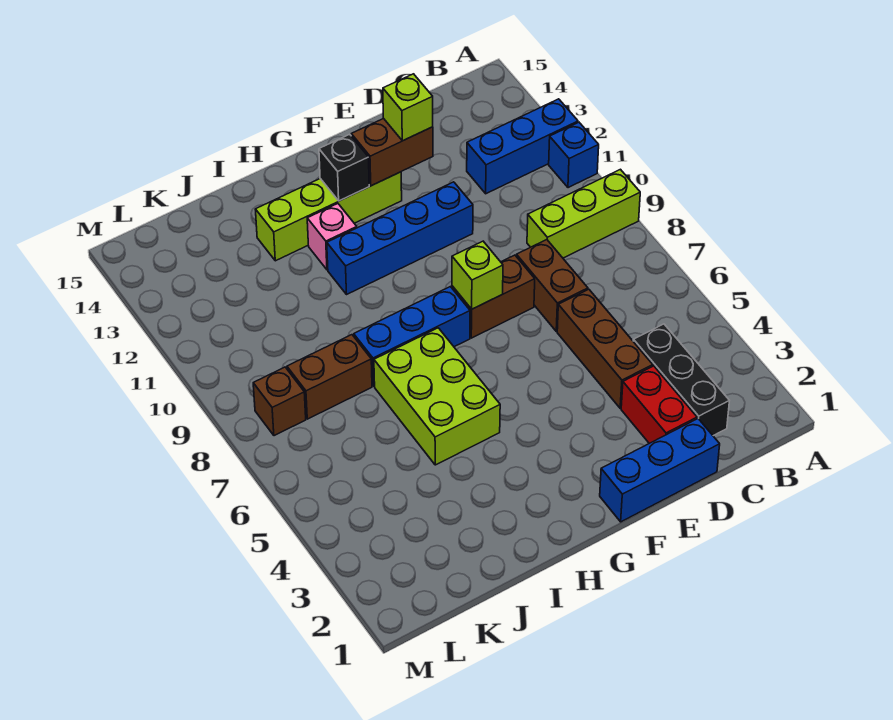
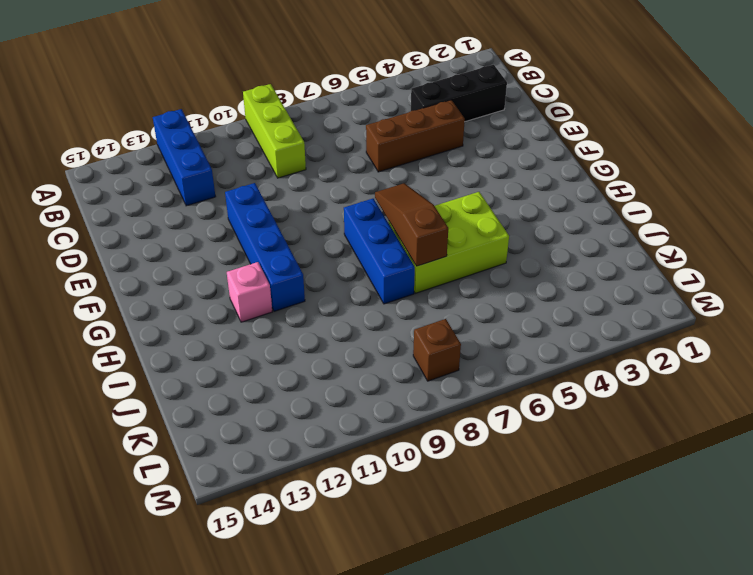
brown 1x3 slope [375,183,448,266] -> none
none -> blue 1x1 brick [549,122,599,188]
none -> blue 1x3 brick [600,419,720,522]
none -> red 1x2 brick [621,366,697,443]

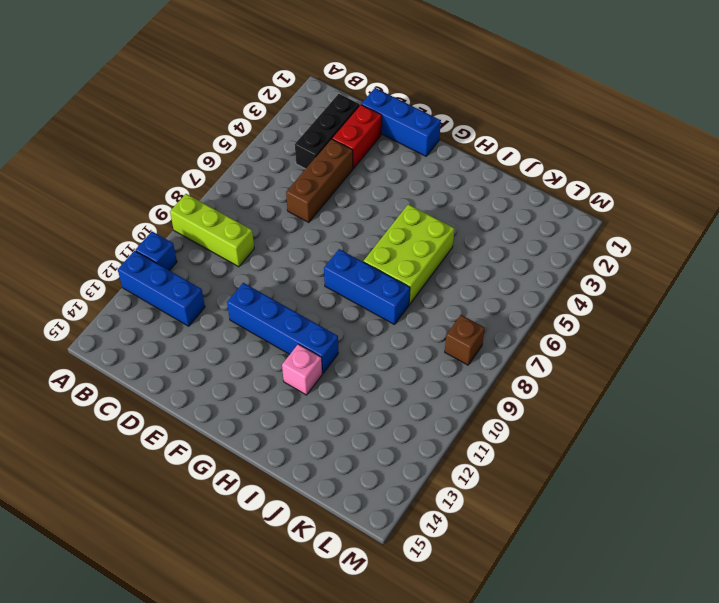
none -> brown 1x2 brick [516,240,588,331]
none -> brown 1x2 brick [452,255,535,338]
none -> lime 1x4 brick [255,172,402,261]

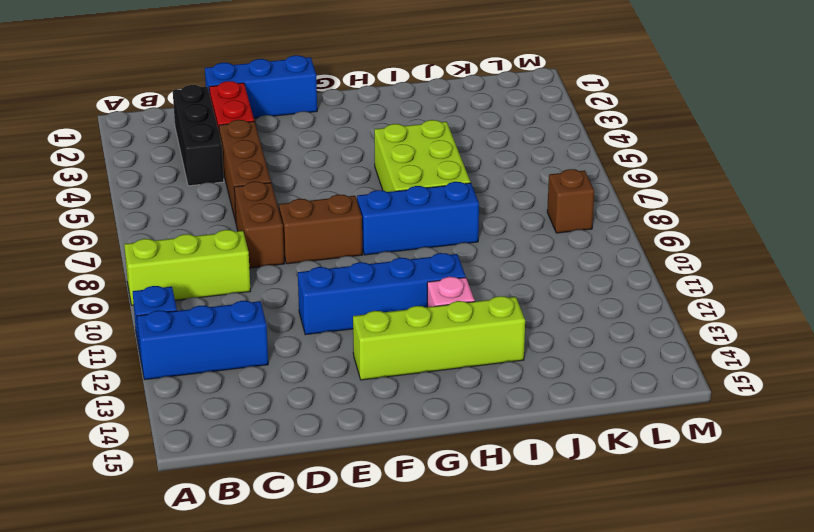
none -> brown 1x2 brick [287,335,372,419]
none -> brown 1x2 brick [351,118,433,186]
none -> lime 1x1 brick [452,241,503,309]

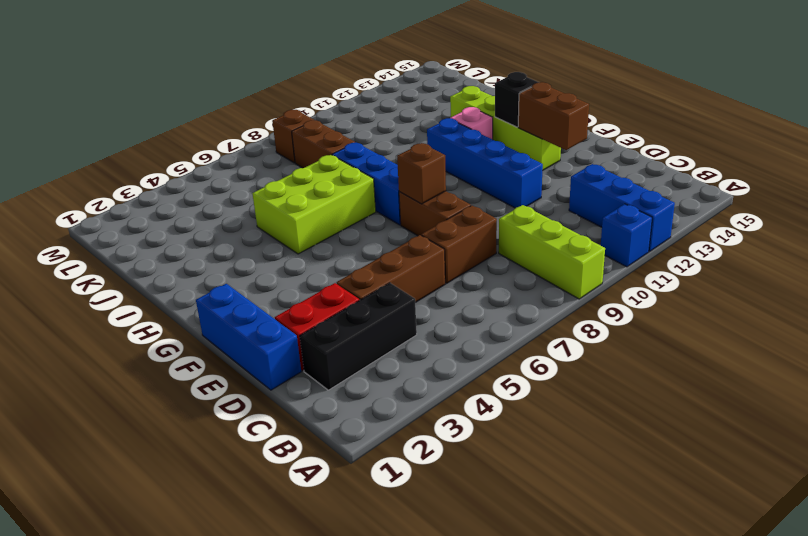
brown 1x1 brick [397,143,446,204] -> lime 1x1 brick [452,241,503,309]
none -> lime 1x1 brick [383,74,433,141]

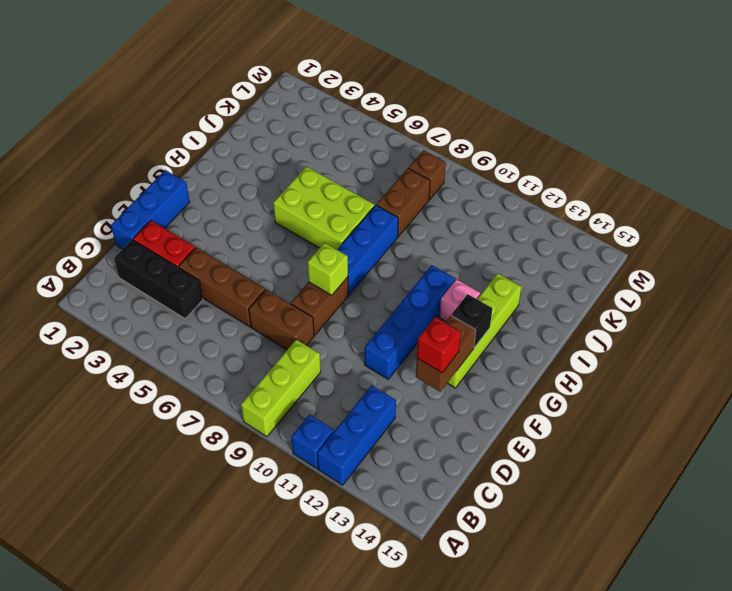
red 1x1 brick [417,317,461,373] -> lime 1x1 brick [383,74,433,141]

